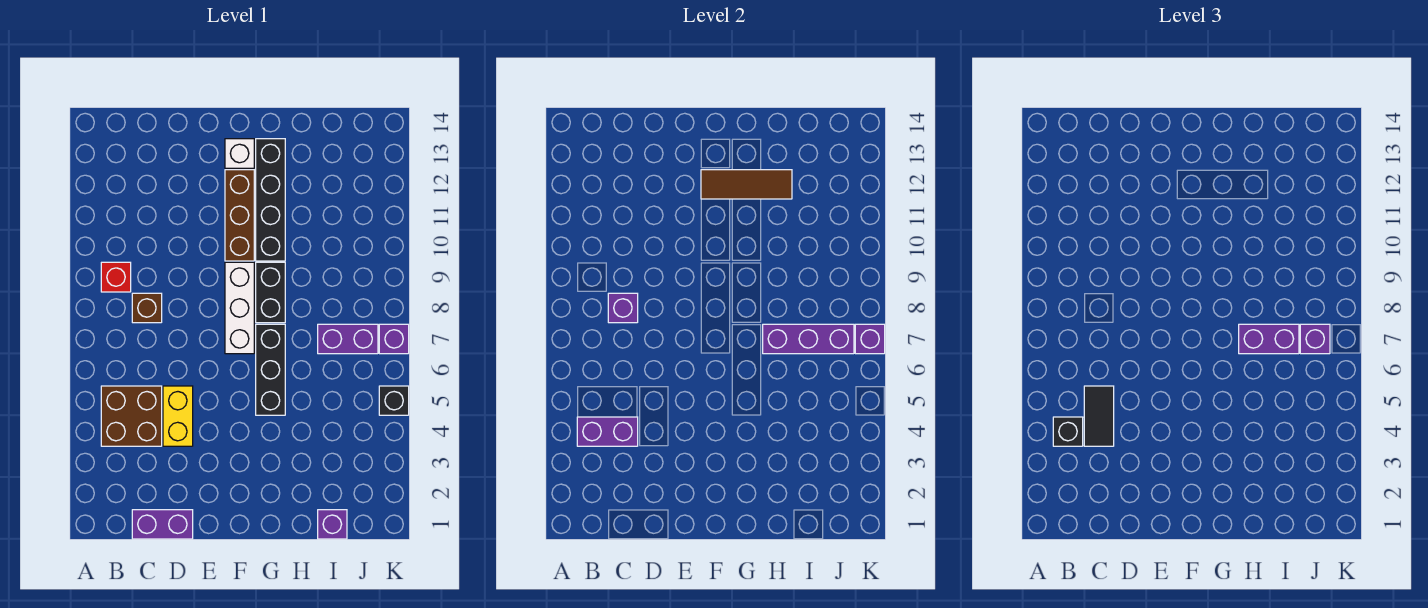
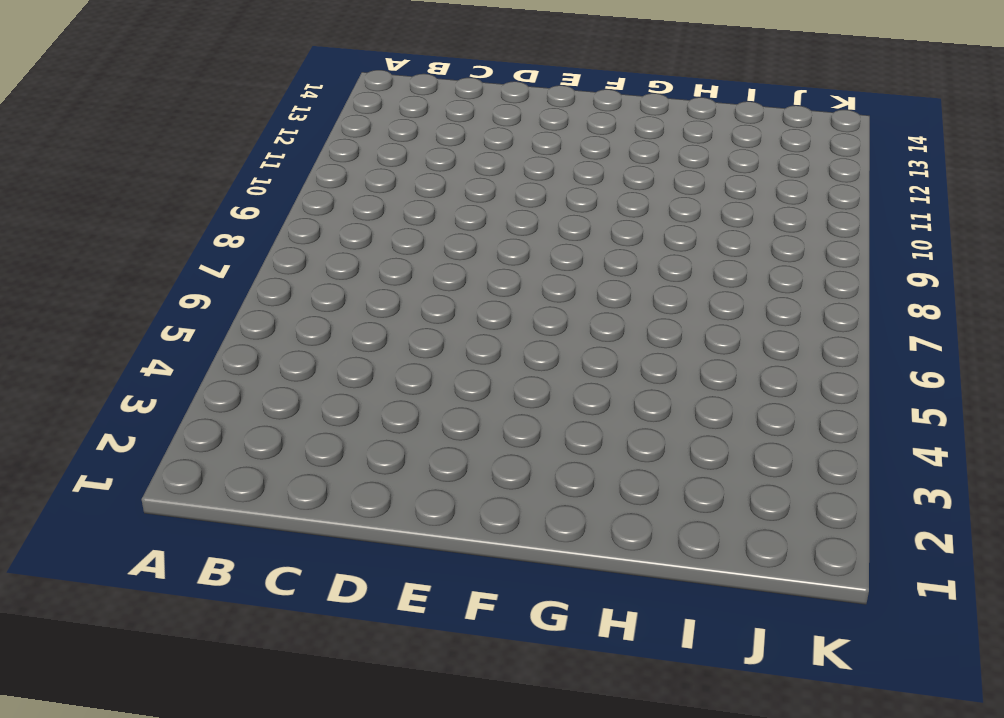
none -> brown 2x2 brick [101,386,162,446]
none -> red 1x1 brick [101,262,131,292]
none -> purple 1x2 brick [132,510,193,539]

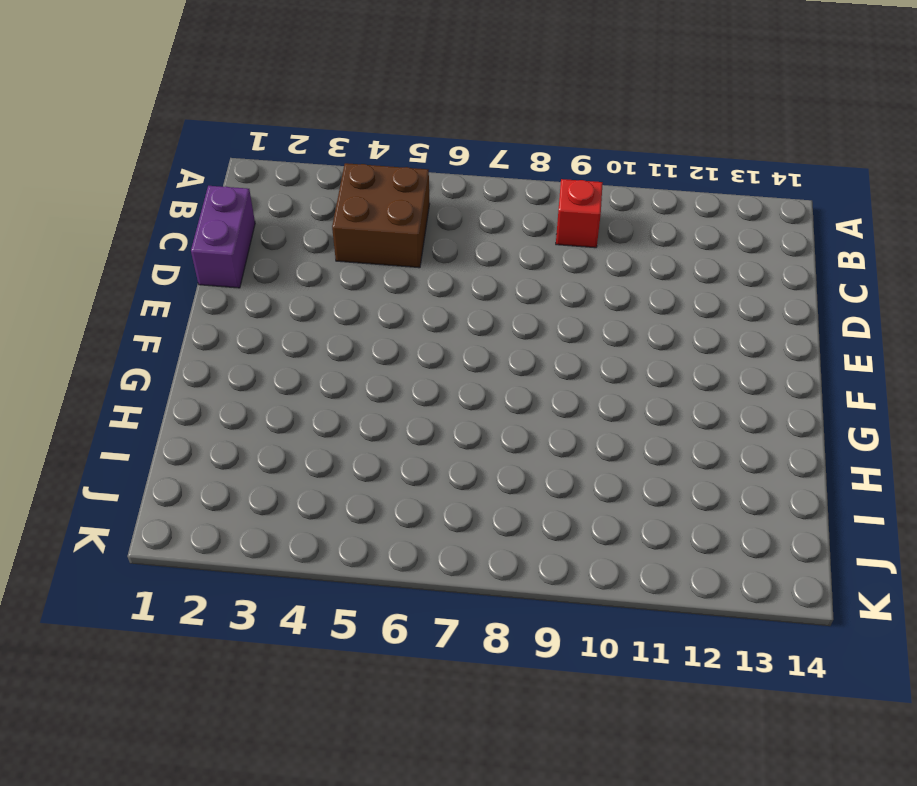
none -> brown 1x1 brick [132,293,162,323]
none -> yellow 1x2 brick [163,386,193,446]
none -> white 1x3 brick [225,262,254,354]

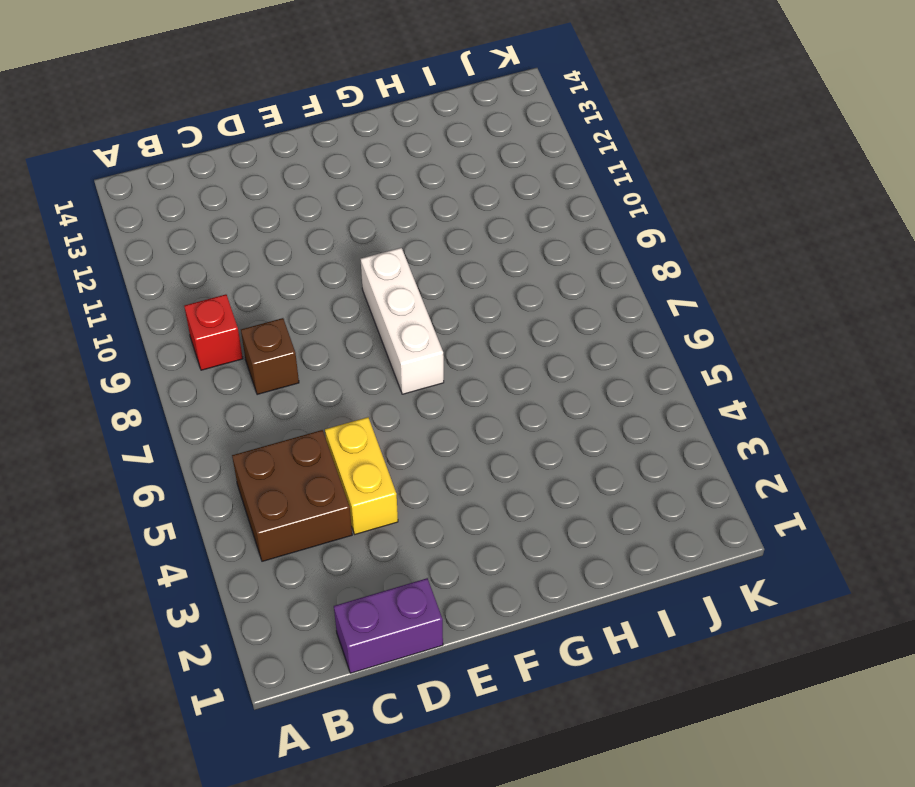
none -> brown 1x3 brick [225,170,254,261]
none -> white 1x1 brick [225,139,254,168]
none -> black 1x3 brick [256,324,285,415]

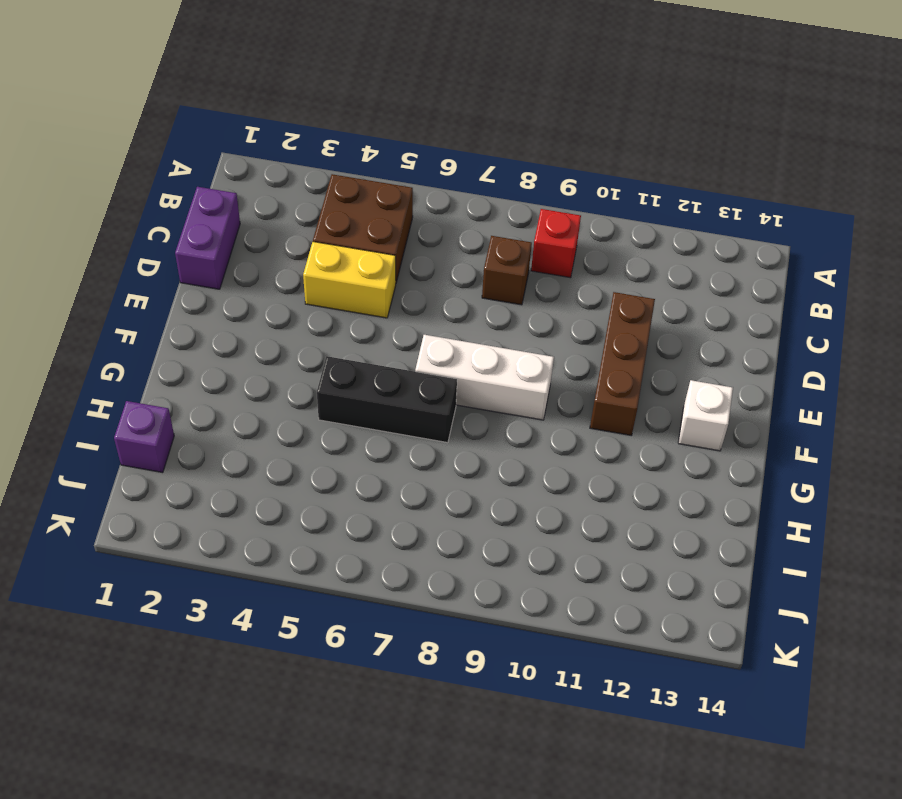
brown 1x3 brick [590,292,655,436] -> brown 1x3 brick turned to [225,170,254,261]
none -> black 1x2 brick [256,262,285,323]
none -> black 1x4 brick [256,139,285,261]
none -> purple 1x2 brick [318,324,378,354]

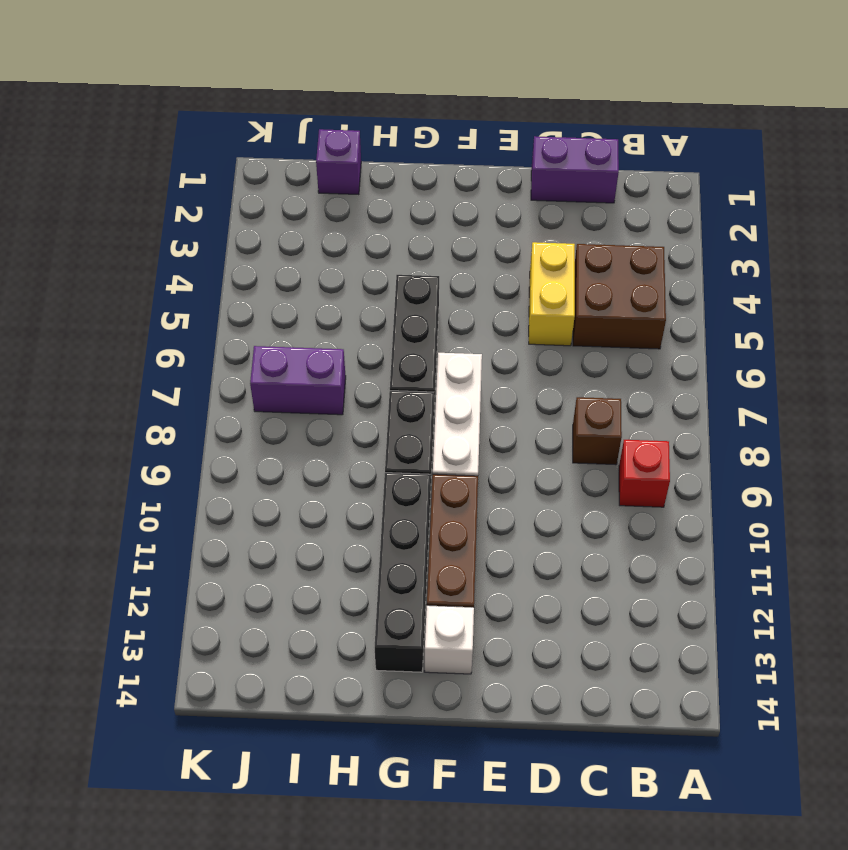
none -> black 1x1 brick [379,386,409,415]
none -> purple 1x1 brick [379,324,409,354]
none -> purple 1x2 brick [577,417,638,446]

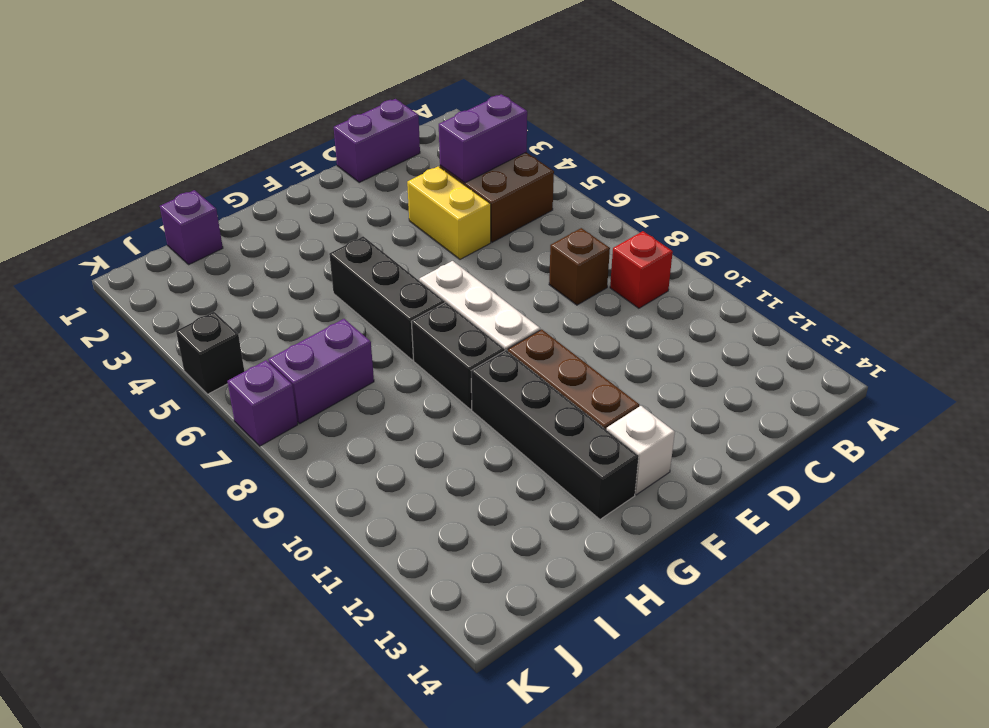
none -> purple 1x1 brick [608,293,638,323]
none -> brown 1x3 tile [701,170,792,199]
none -> purple 1x3 brick [763,324,854,354]

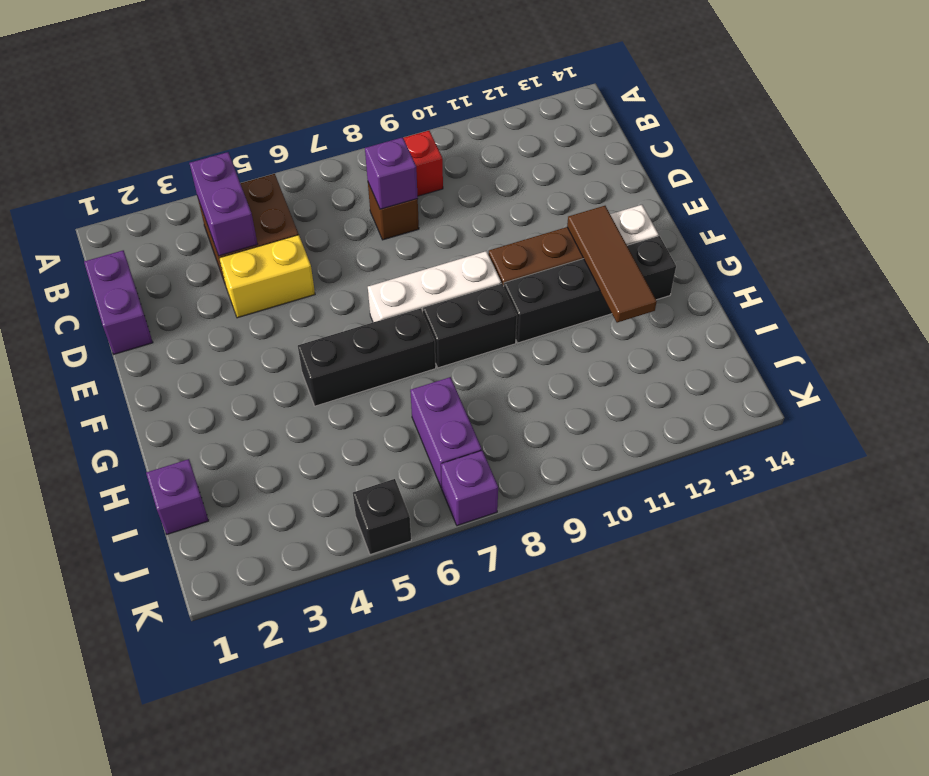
none -> purple 1x3 brick [763,324,854,354]
none -> purple 1x1 brick [855,324,885,354]
none -> black 1x1 brick [1053,417,1083,446]

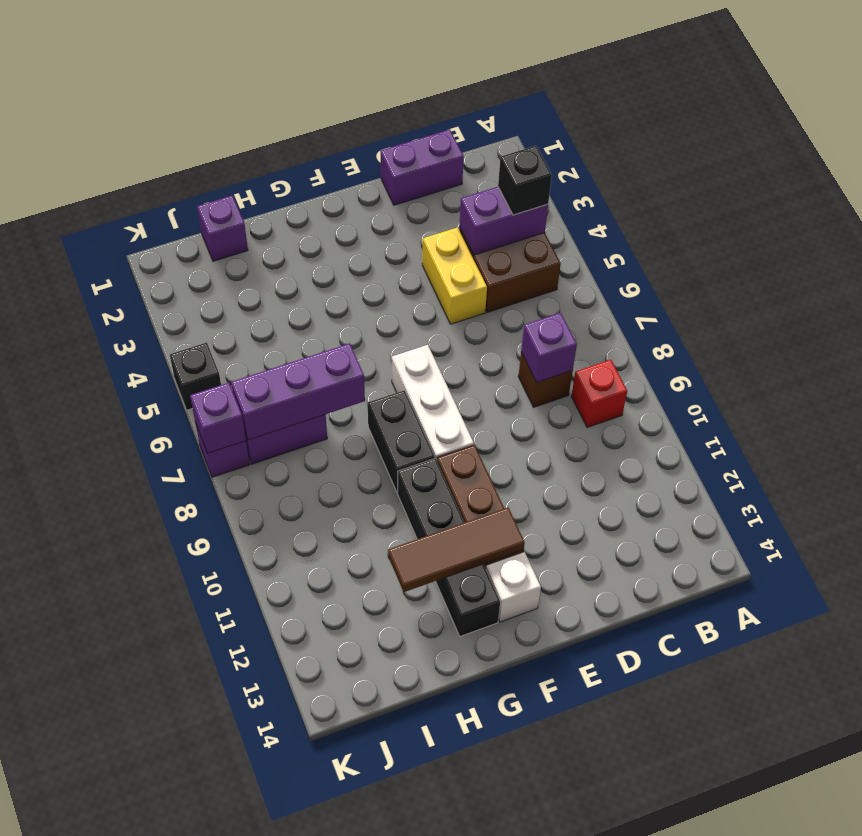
none -> black 1x3 brick [256,324,285,415]
none -> black 1x2 tile [1084,386,1114,446]
none -> purple 1x2 brick [1239,324,1299,354]

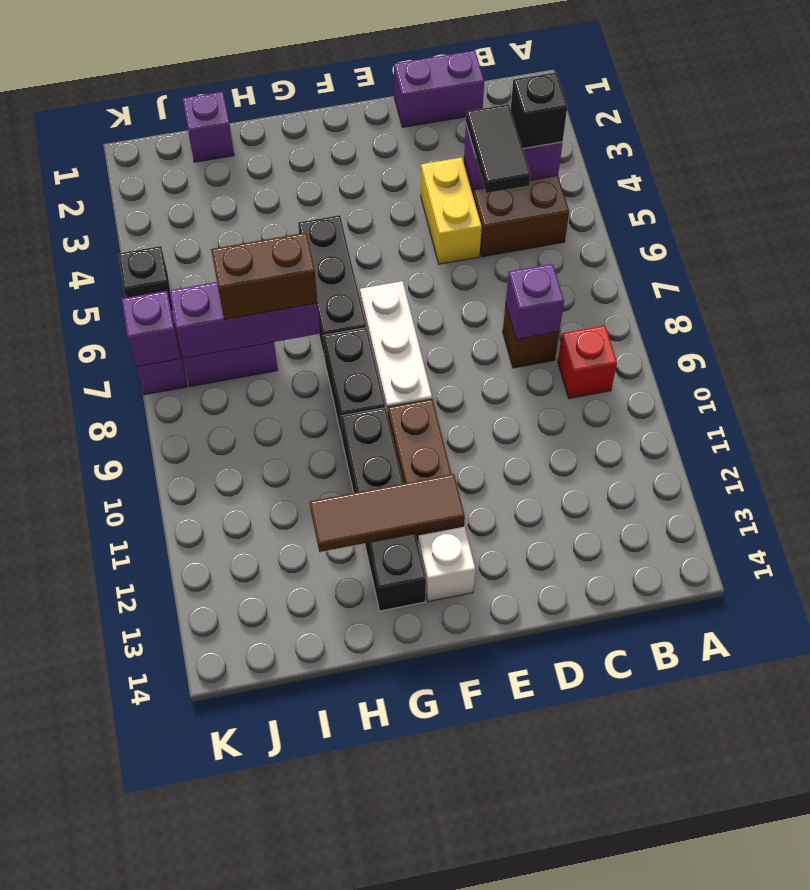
brown 1x2 brick [211,233,318,320] -> purple 1x2 brick [1239,324,1299,354]
none -> purple 1x1 brick [1300,324,1330,354]

